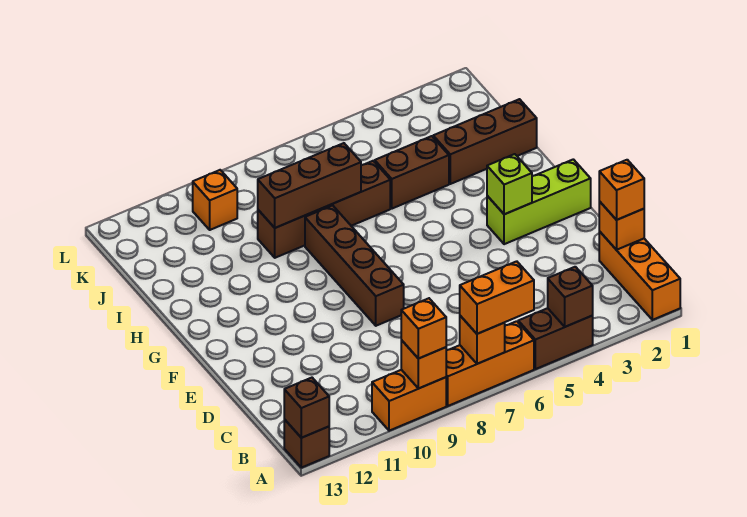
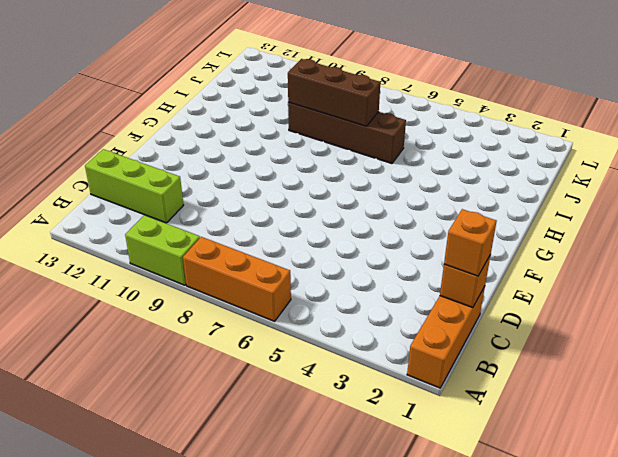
lime 1x2 brick [125,215,200,285] -> orange 1x2 brick [372,370,446,431]
lime 1x3 brick [85,149,183,223] -> lime 1x3 brick moved to [487,159,591,244]
none -> brown 1x2 brick [518,308,593,369]
none -> brown 1x1 brick [284,419,329,468]
none -> brown 1x4 brick [305,205,404,326]

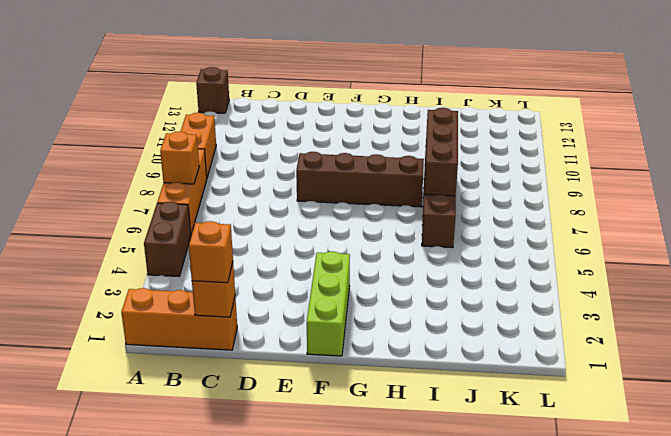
none -> brown 1x3 brick [433,99,537,184]
none -> brown 1x2 brick [375,136,449,209]
none -> orange 1x1 brick [193,170,237,230]

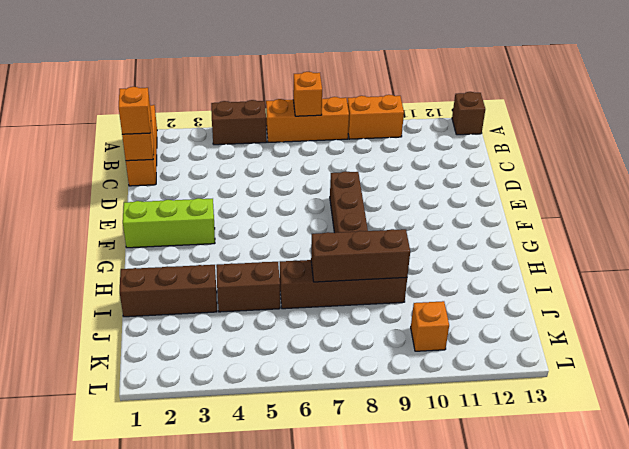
none -> brown 1x1 brick [548,267,593,327]
none -> orange 1x1 brick [401,340,446,388]
none -> brown 1x1 brick [284,378,329,438]

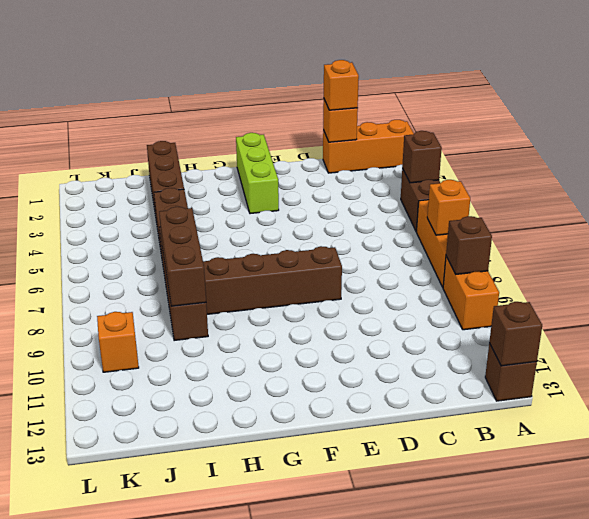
brown 1x1 brick [446,216,492,274] -> orange 1x1 brick [401,340,446,388]
none -> lime 1x1 brick [487,154,532,214]
none -> orange 1x2 brick [460,261,534,334]
none -> orange 1x1 brick [401,298,446,359]

